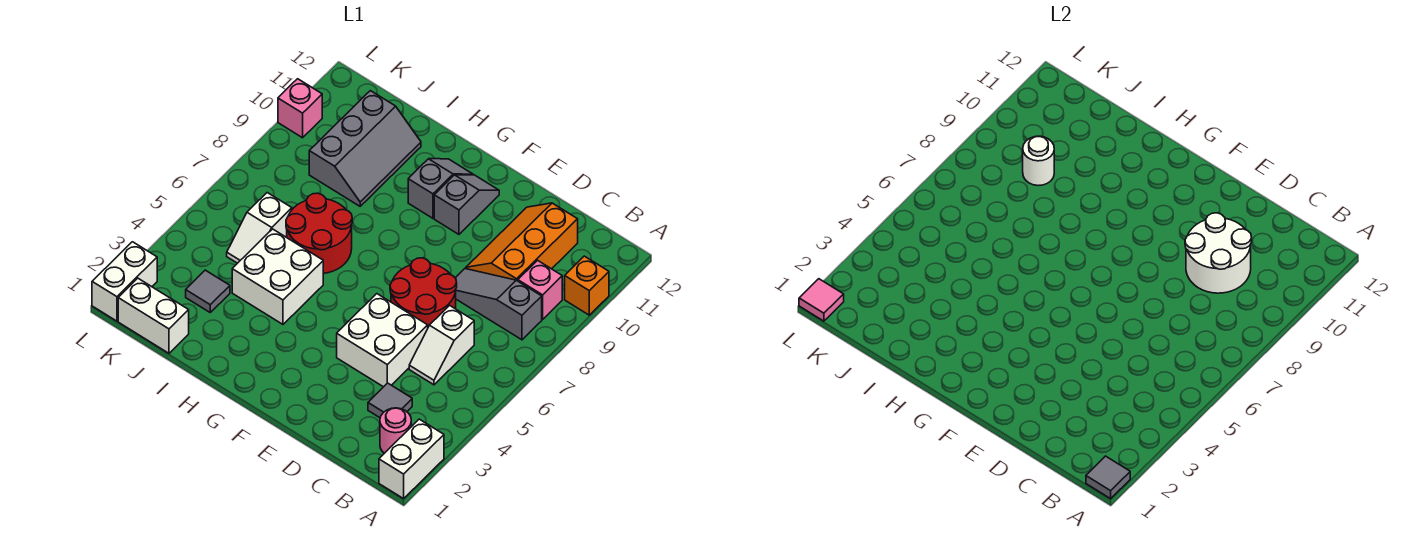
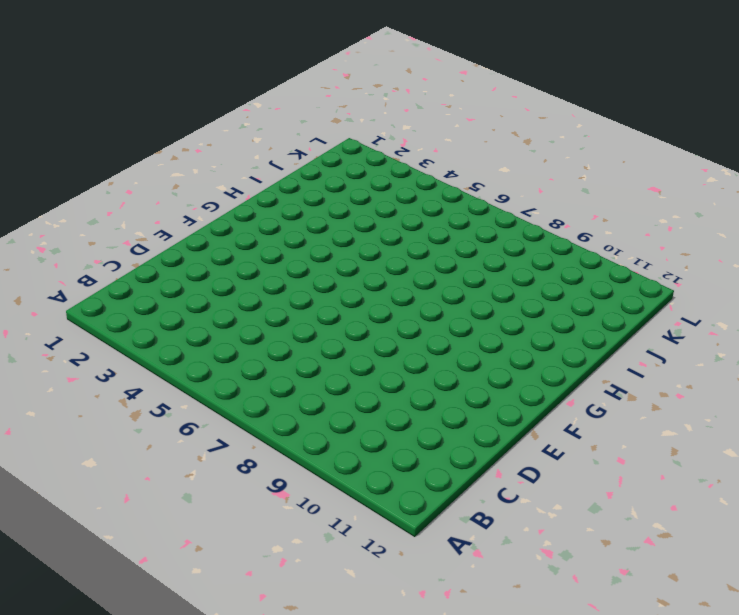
none -> white 1x2 brick [379,419,444,499]
none -> orange 1x1 brick [565,256,609,315]
none -> pink 1x1 round brick [380,408,411,453]

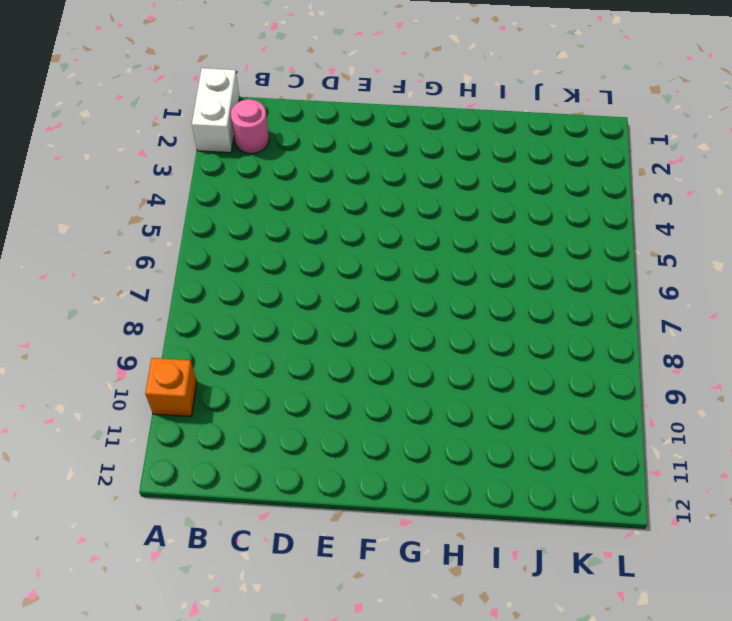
none -> grey 1x3 slope [456,269,542,340]
none -> pink 1x1 brick [518,260,562,319]
none -> grey 1x1 tile [368,383,412,418]

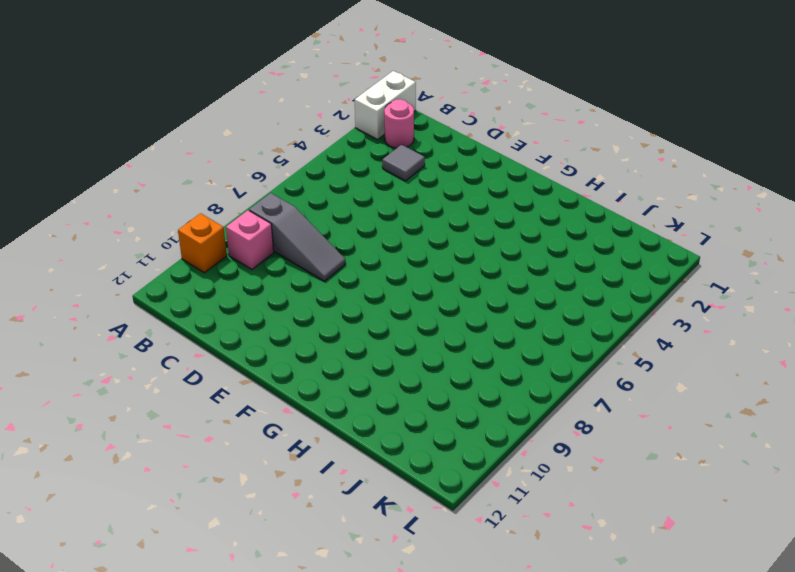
none -> white 1x2 slope [409,305,474,385]
none -> orange 2x3 slope [466,203,578,281]
none -> white 2x2 brick [337,294,428,387]

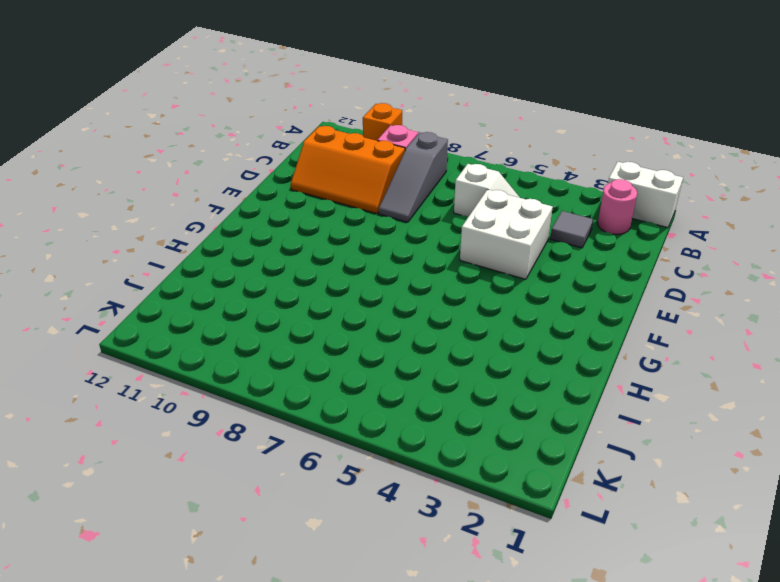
none -> red 2x2 round brick [390,258,457,327]
none -> grey 1x2 slope [434,175,499,234]
none -> grey 1x2 slope [408,159,473,218]

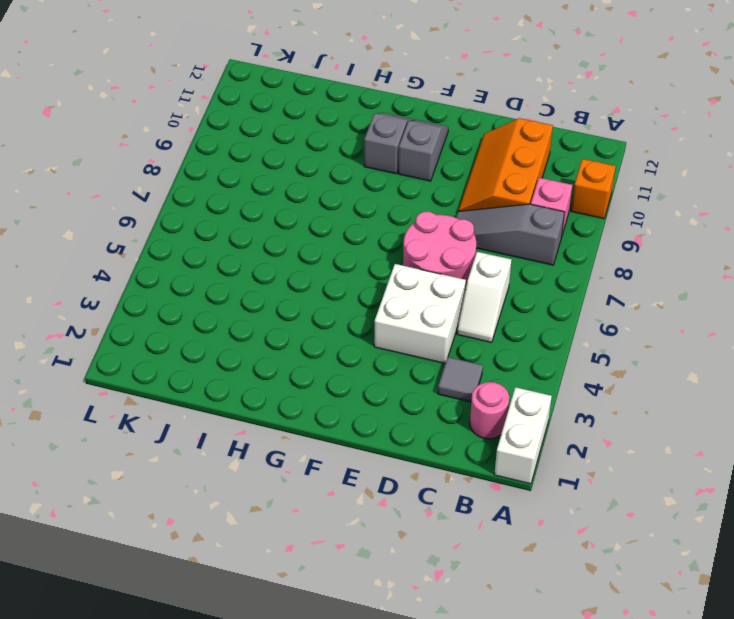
pink 2x2 round brick [403,212,476,290] -> red 2x2 round brick [390,258,457,327]
none -> white 2x2 brick [232,229,323,324]
none -> red 2x2 round brick [286,193,352,273]
none -> grey 2x3 slope [309,91,421,206]

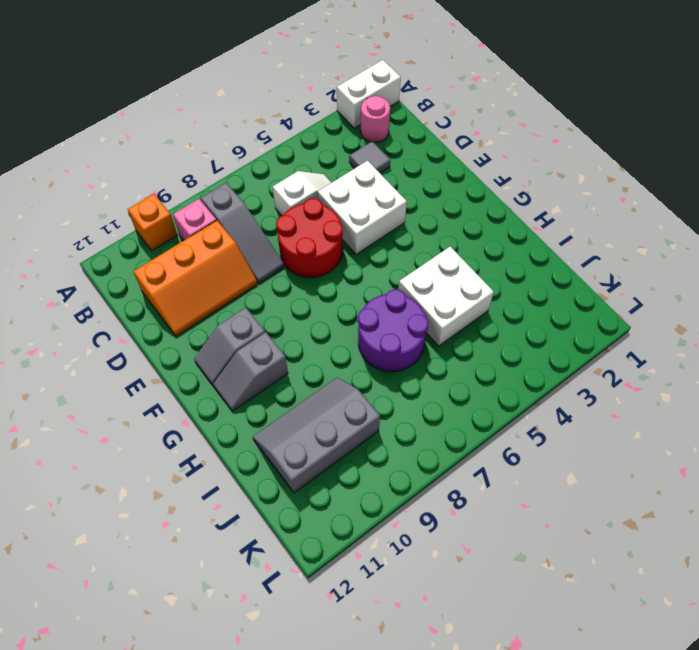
purple 2x2 round brick [358,289,429,372] -> red 2x2 round brick [286,193,352,273]
none -> white 1x2 brick [118,278,189,353]
none -> grey 1x1 tile [186,270,230,312]
none -> white 1x2 slope [227,193,292,263]

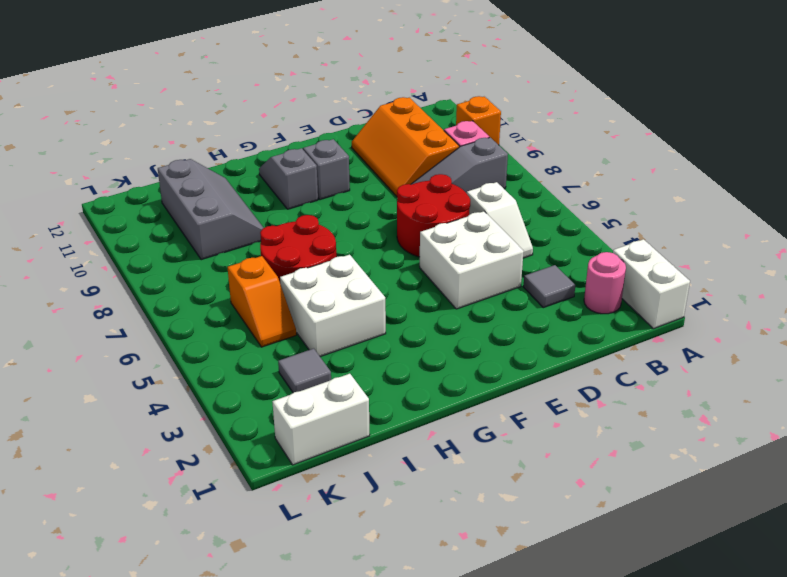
orange 1x2 slope [228,256,296,347] -> white 1x2 slope [227,193,292,263]
none -> white 1x2 brick [92,242,157,321]
none -> pink 1x1 brick [278,79,322,138]
none -> grey 1x1 tile [1086,456,1130,499]

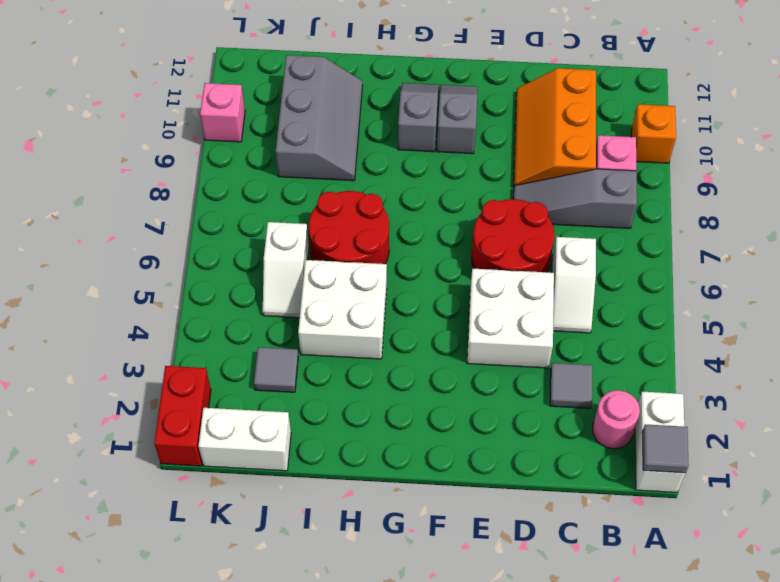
red 1x2 brick [154,366,211,466] -> white 1x2 brick [92,242,157,321]
none -> white 2x2 round brick [1185,213,1252,293]
none -> white 1x1 round brick [1023,136,1054,186]
none -> pink 1x1 tile [799,279,844,321]

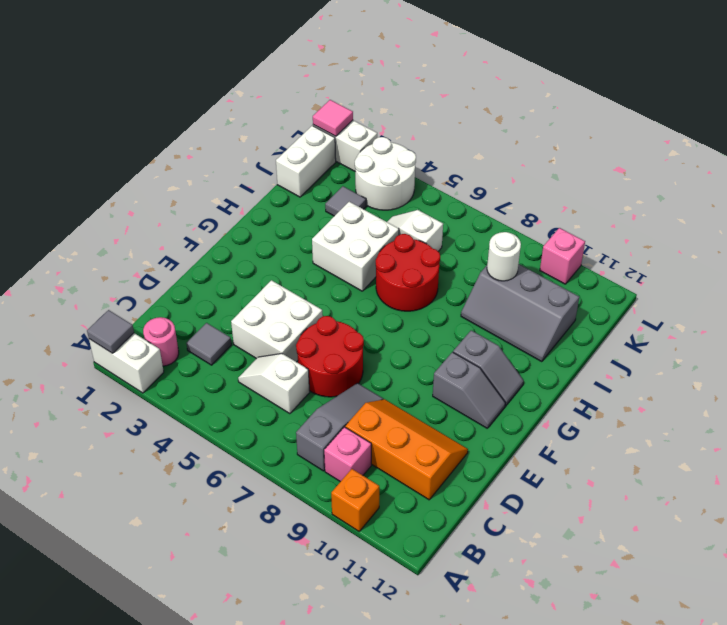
white 2x2 round brick [355,137,416,210] -> white 2x2 round brick moved to [1185,213,1252,293]

